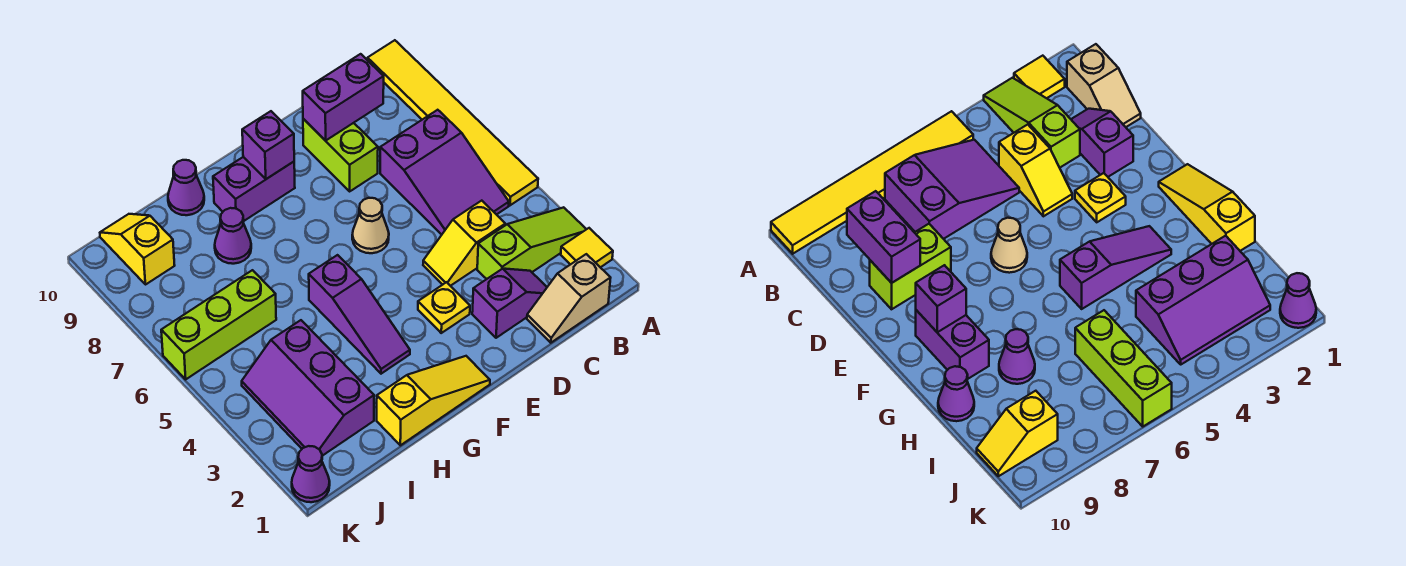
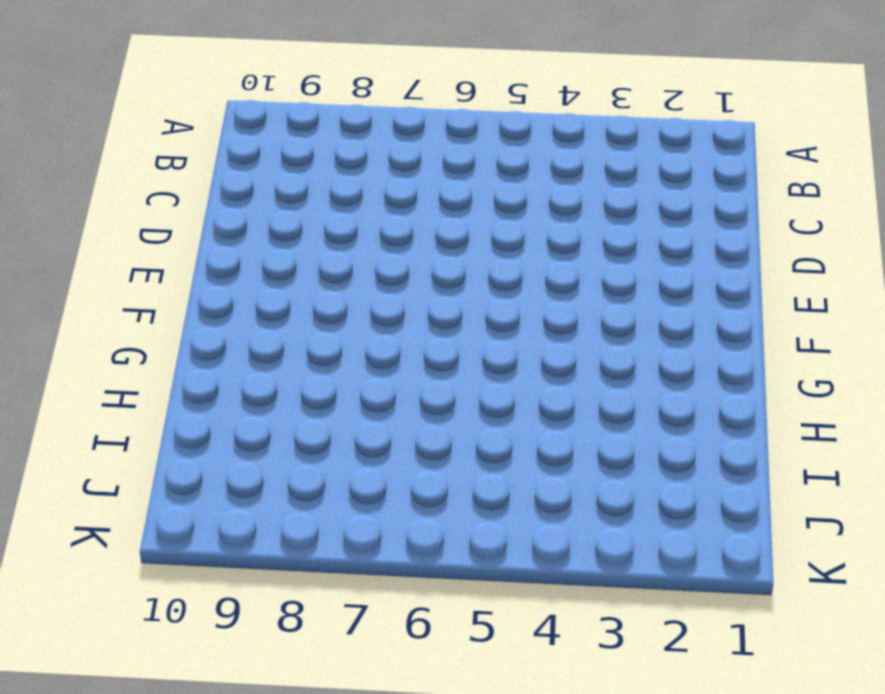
none -> yellow 1x1 tile [561,228,613,267]
none -> lime 1x3 slope [477,207,586,279]
none -> yellow 1x6 tile [367,40,538,205]

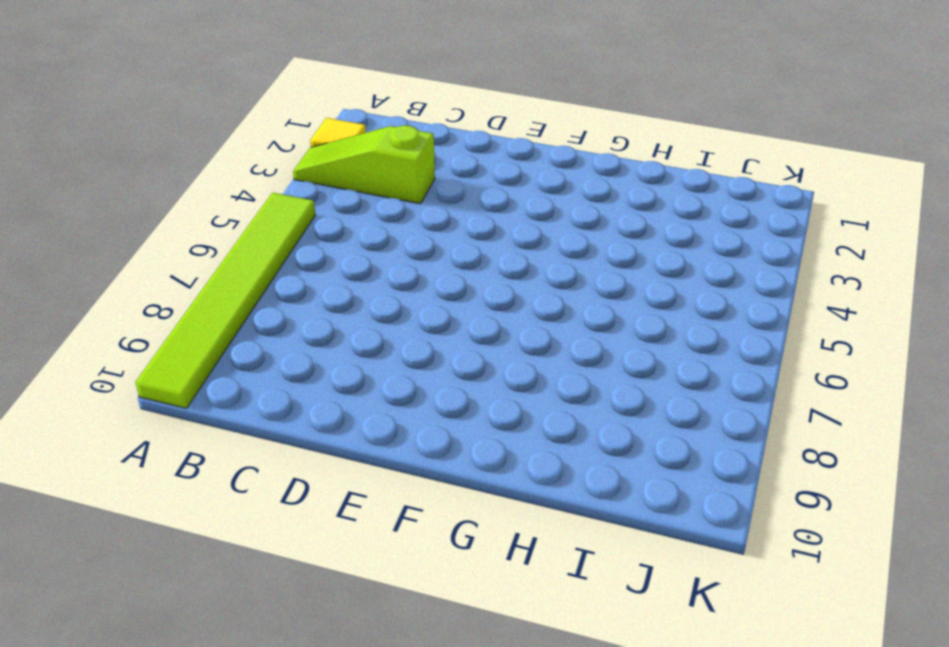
lime 1x6 tile [135,193,315,408] -> yellow 1x6 tile [367,40,538,205]
none -> tan 1x2 slope [527,254,610,343]
none -> purple 2x3 slope [380,110,509,235]
none -> purple 1x2 slope [472,269,547,338]

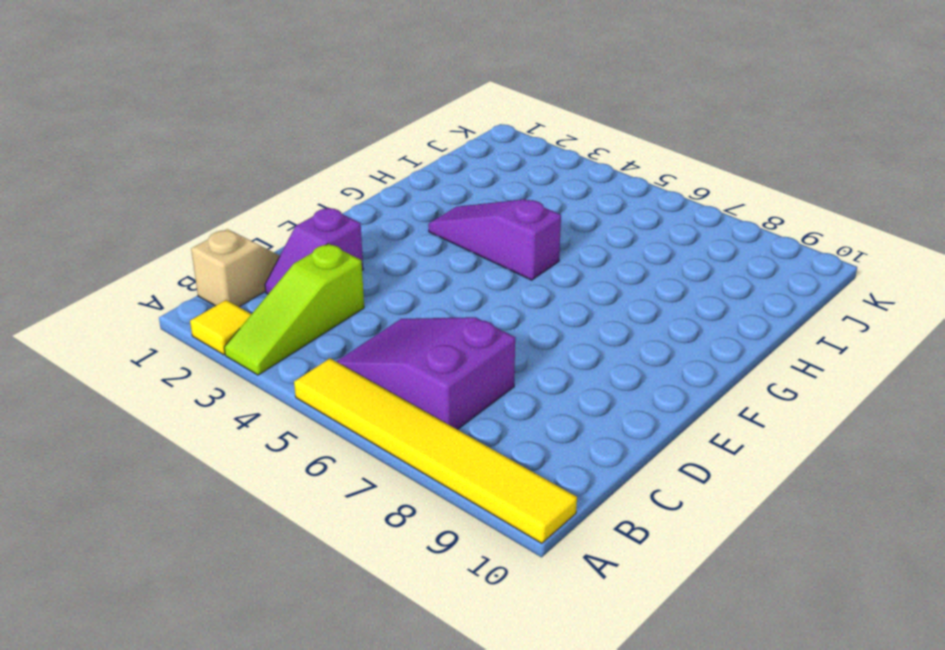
none -> yellow 1x2 slope [423,201,505,286]
none -> lime 1x2 brick [303,119,378,191]
none -> yellow 1x1 plate [418,282,470,333]

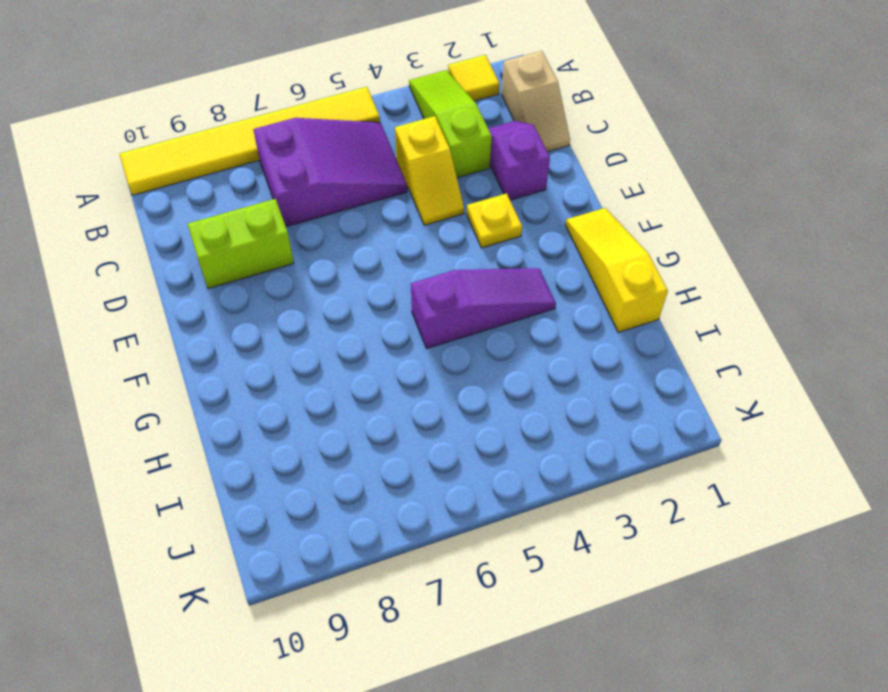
none -> tan 1x1 cone [352,198,389,253]
none -> purple 1x2 brick [213,157,295,221]
none -> purple 1x1 cone [215,208,251,264]

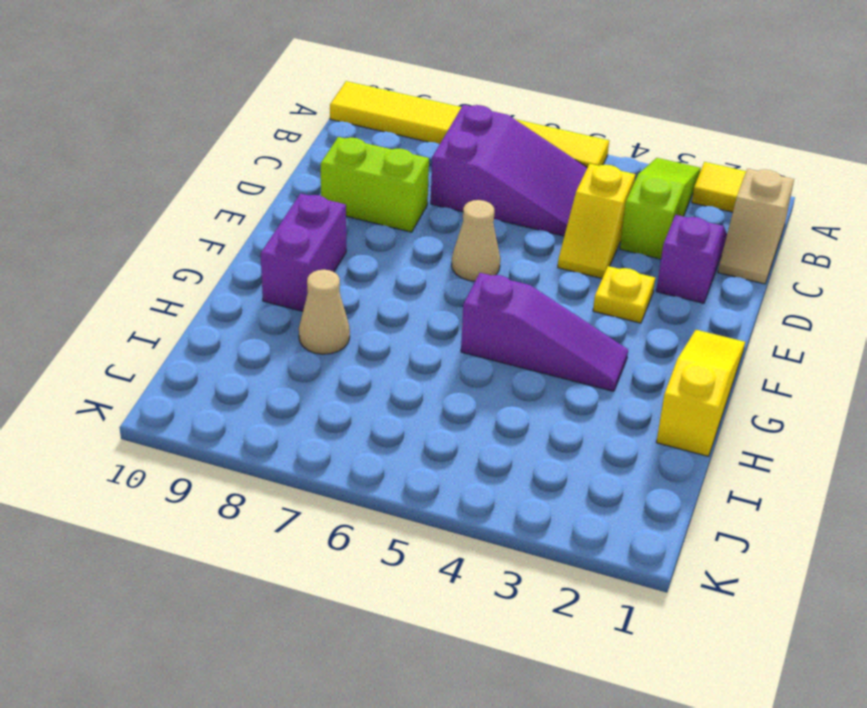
tan 1x1 cone [299,270,350,354] -> purple 1x1 cone [215,208,251,264]
none -> purple 1x1 cone [168,160,204,215]
none -> purple 2x3 slope [242,320,374,456]
none -> lime 1x3 brick [161,270,276,379]

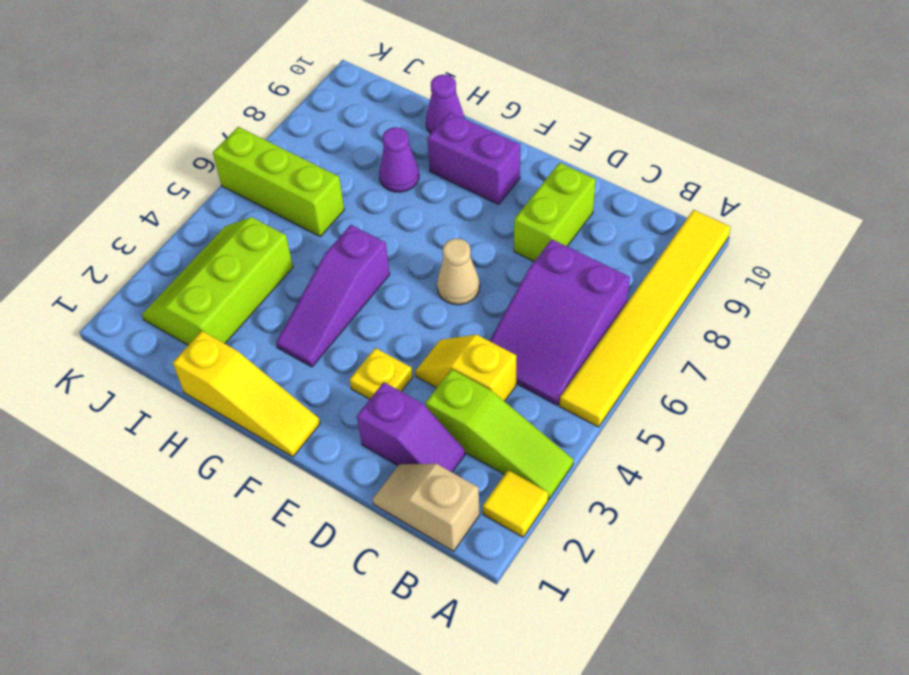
lime 2x3 slope [142,217,293,345] -> purple 2x3 slope [242,320,374,456]
none -> yellow 1x2 slope [100,214,175,285]
none -> purple 1x1 cone [292,446,330,502]
none -> purple 1x2 brick [303,54,384,141]

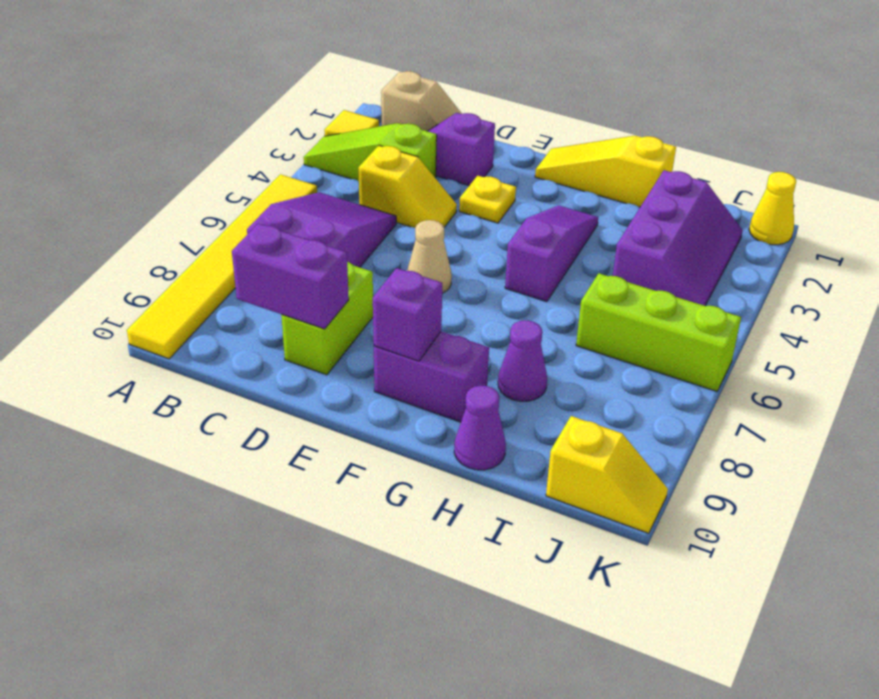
yellow 1x2 slope [546,416,668,533] -> yellow 1x2 slope turned to [100,214,175,285]
yellow 1x1 cone [749,172,796,245] -> purple 1x1 cone [292,446,330,502]

